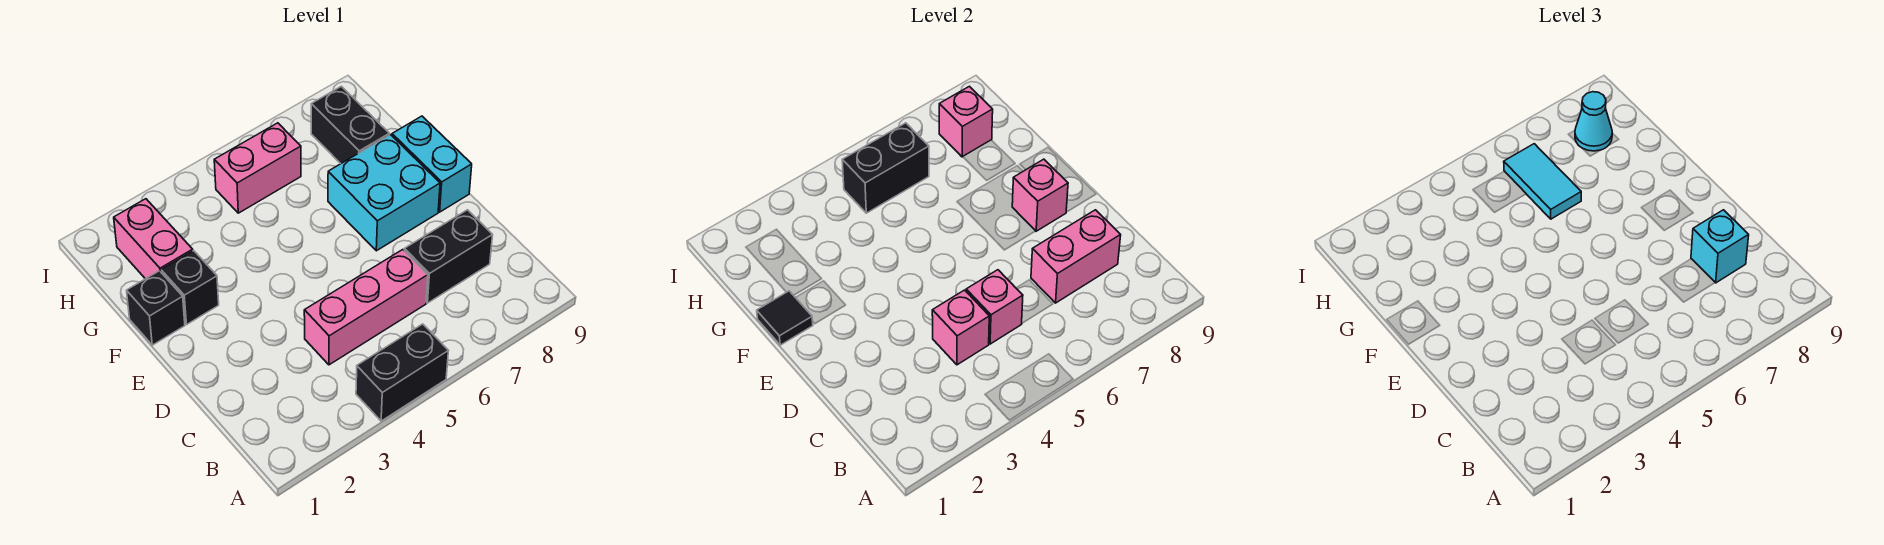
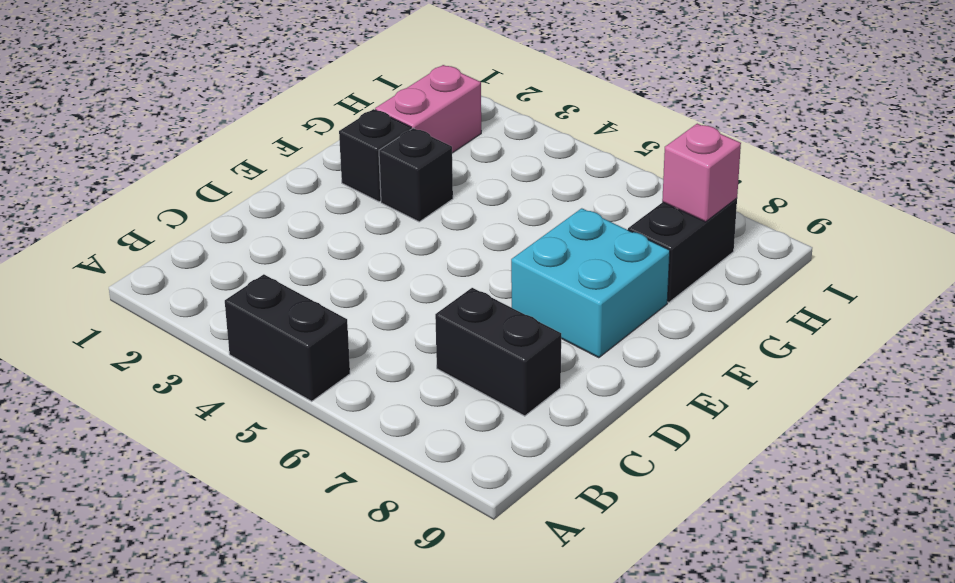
black 1x1 brick [379,128,453,222] -> black 1x1 brick moved to [127,271,185,345]
none -> pink 1x3 brick [304,250,428,365]
none -> cyan 1x2 brick [392,116,472,212]
none -> pink 1x2 brick [214,123,301,213]

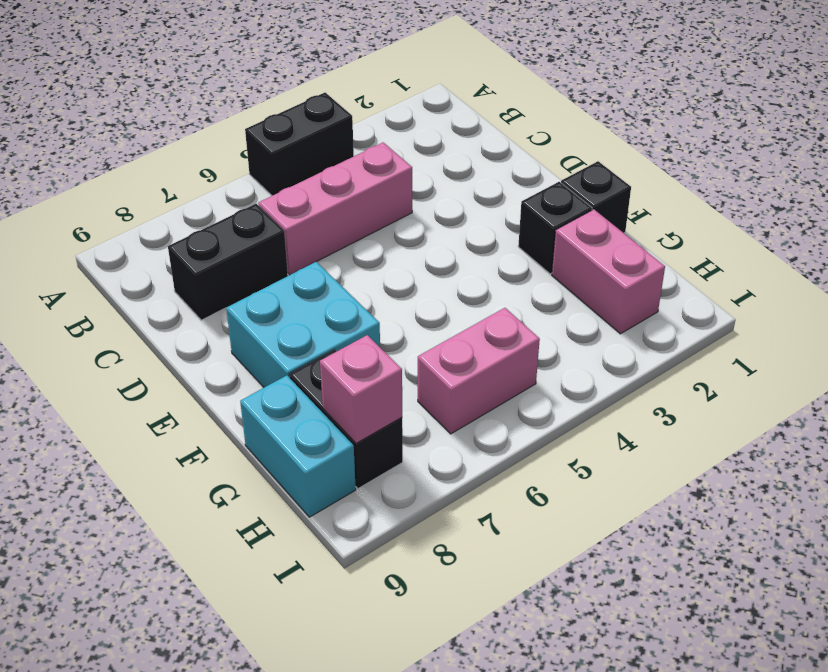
cyan 1x2 brick [240,376,356,517] -> cyan 1x2 brick moved to [392,116,472,212]
none -> pink 1x1 brick [932,290,989,365]
none -> pink 1x1 brick [966,270,1023,344]
none -> pink 1x2 brick [1031,210,1121,303]

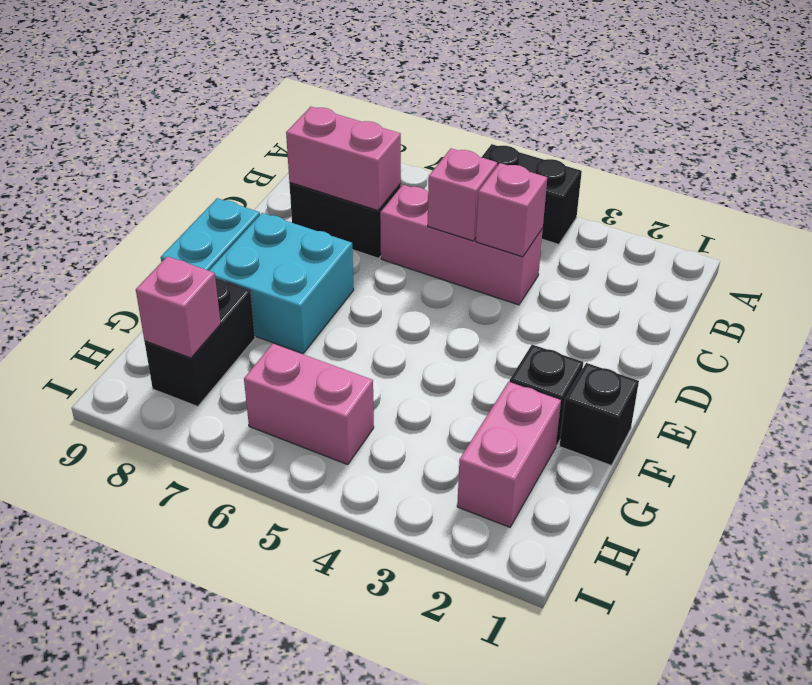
none -> pink 1x1 brick [1012,159,1068,231]
none -> black 1x1 tile [757,291,813,345]
none -> black 1x2 brick [842,123,929,213]

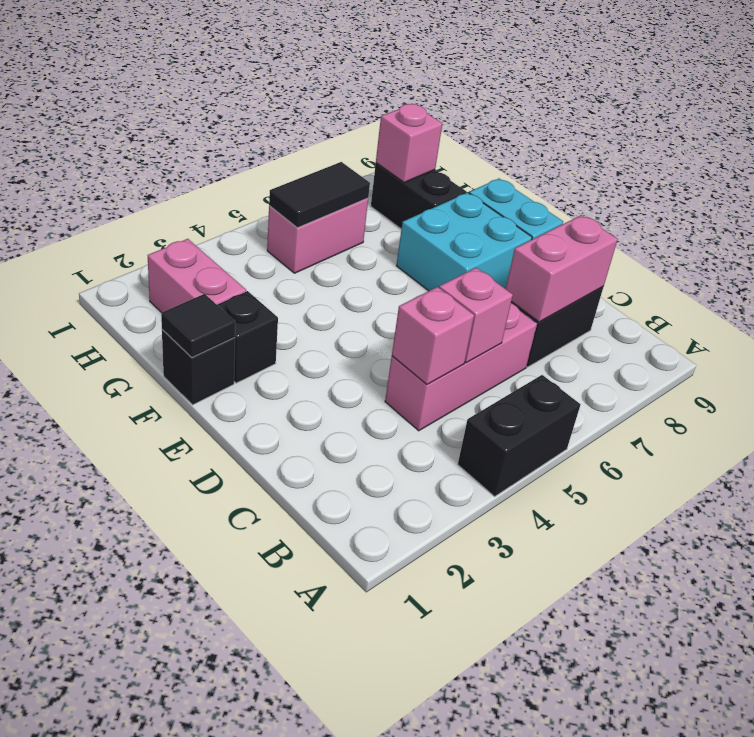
black 1x2 tile [269,162,370,228] -> black 1x2 brick [842,123,929,213]
none -> pink 1x1 brick [1012,159,1068,231]
none -> cyan 1x1 brick [1691,210,1749,283]
none -> cyan 1x2 tile [1504,144,1581,219]

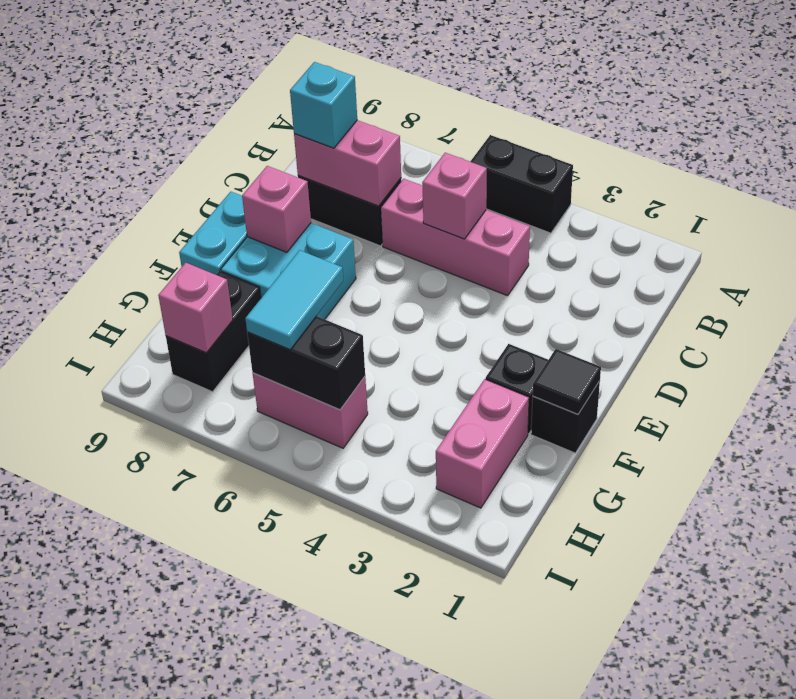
none -> pink 1x1 brick [932,290,989,365]
none -> cyan 1x1 cone [1575,92,1612,151]

